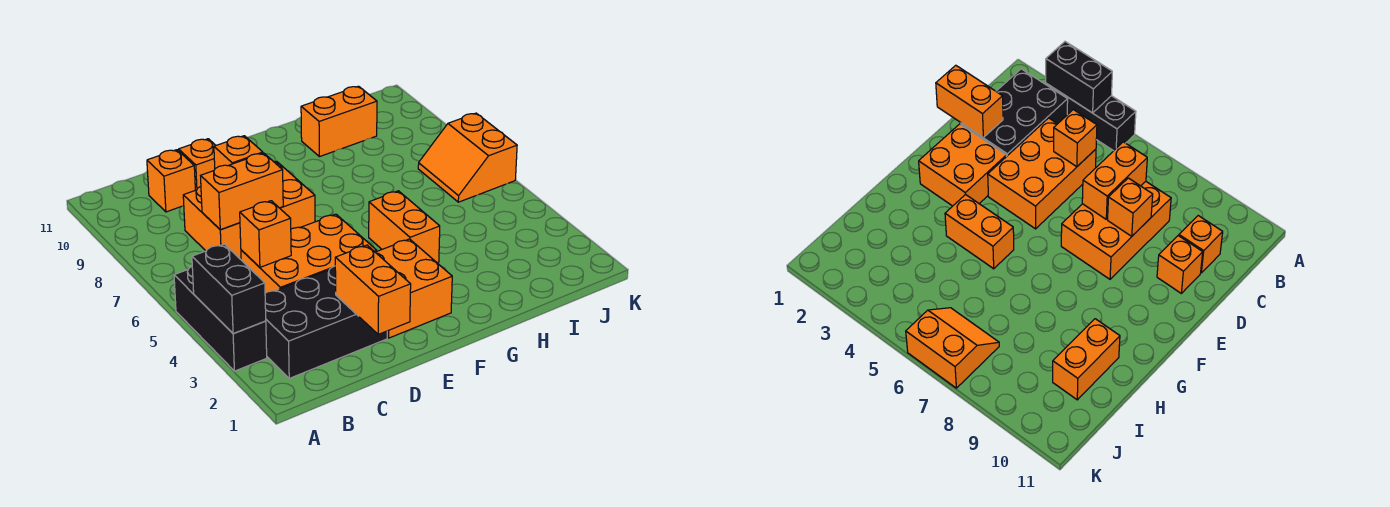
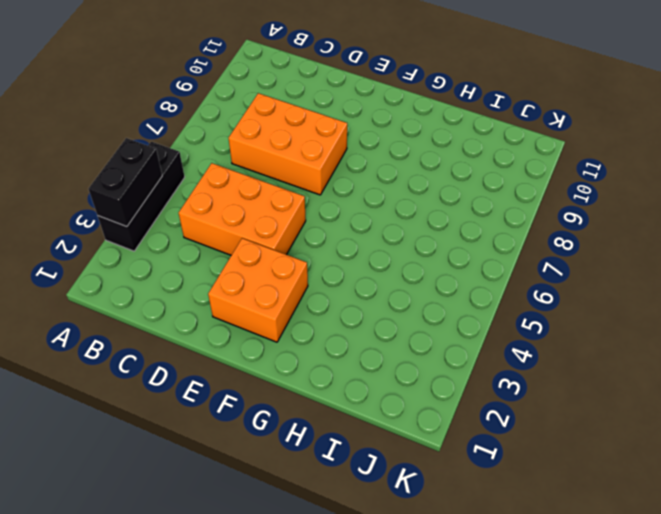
none -> black 2x3 brick [265,266,387,378]
none -> orange 1x1 brick [147,150,195,212]
none -> orange 1x1 brick [179,139,216,190]

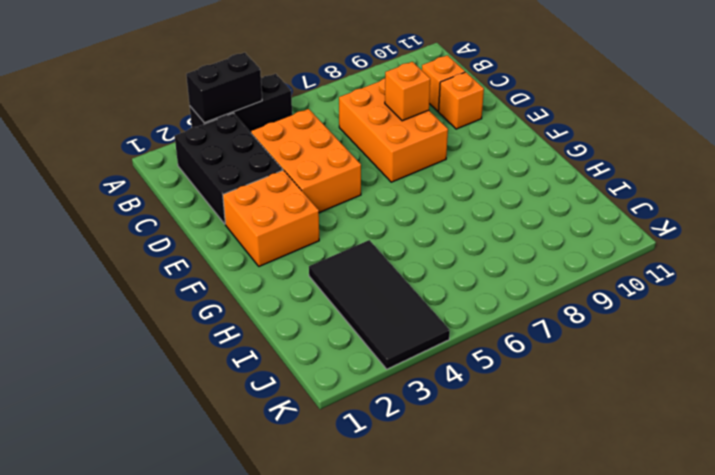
black 2x4 tile [309,240,450,369] -> none
none -> orange 1x2 brick [369,191,440,263]
none -> orange 1x2 brick [301,86,377,157]
none -> orange 2x2 slope [418,113,517,202]

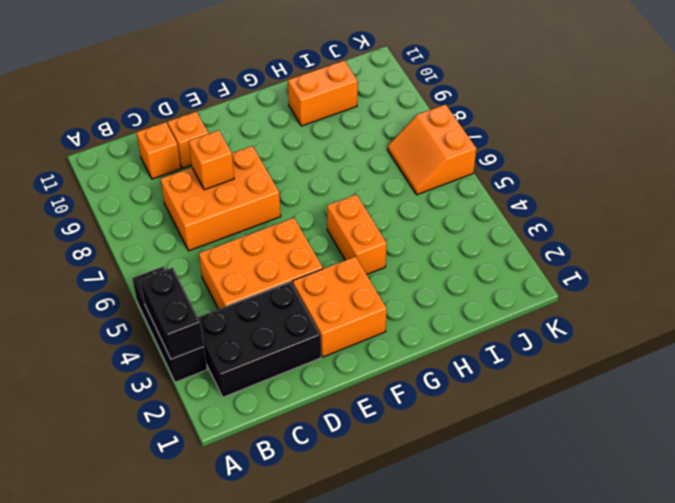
none -> orange 1x1 brick [240,201,291,267]
none -> orange 1x2 brick [201,153,283,230]
none -> orange 1x2 brick [335,245,411,334]

